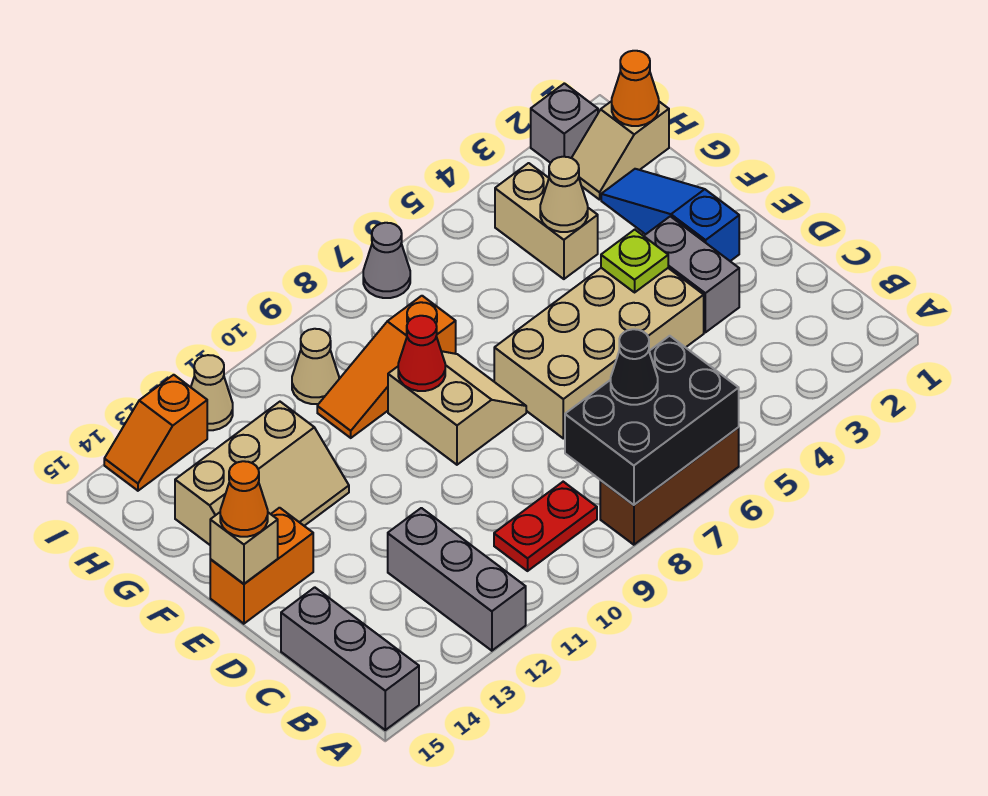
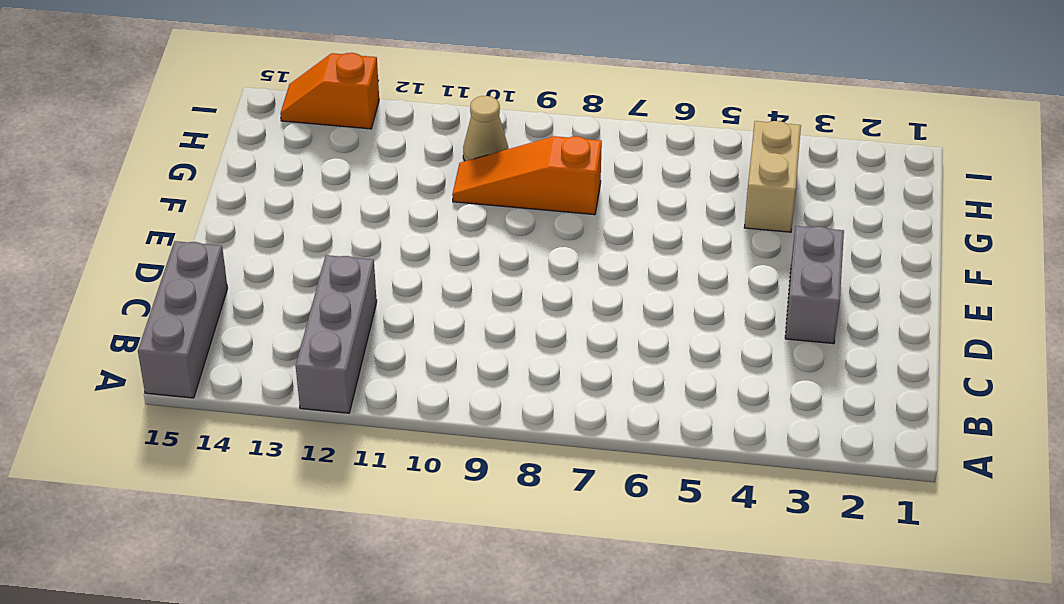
none -> brown 1x3 brick [600,428,739,545]
none -> red 1x2 plate [494,482,597,571]
none -> tan 2x4 brick [494,268,704,438]

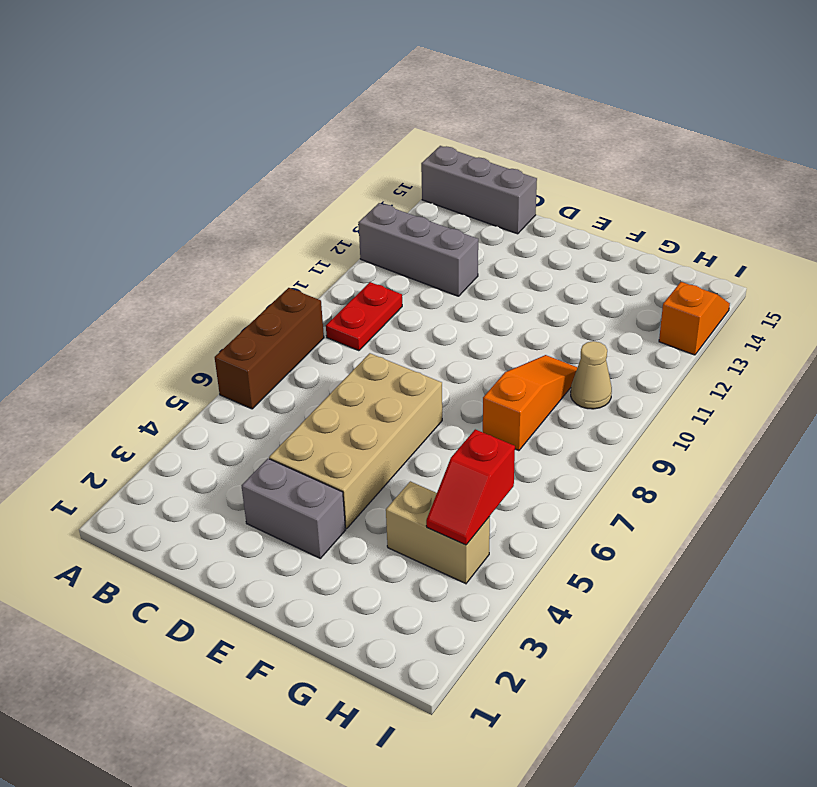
red 1x2 slope [426,429,515,545] -> none
none -> blue 1x3 slope [601,169,739,261]
none -> tan 2x2 slope [388,351,526,465]
none -> orange 1x2 brick [210,508,313,624]

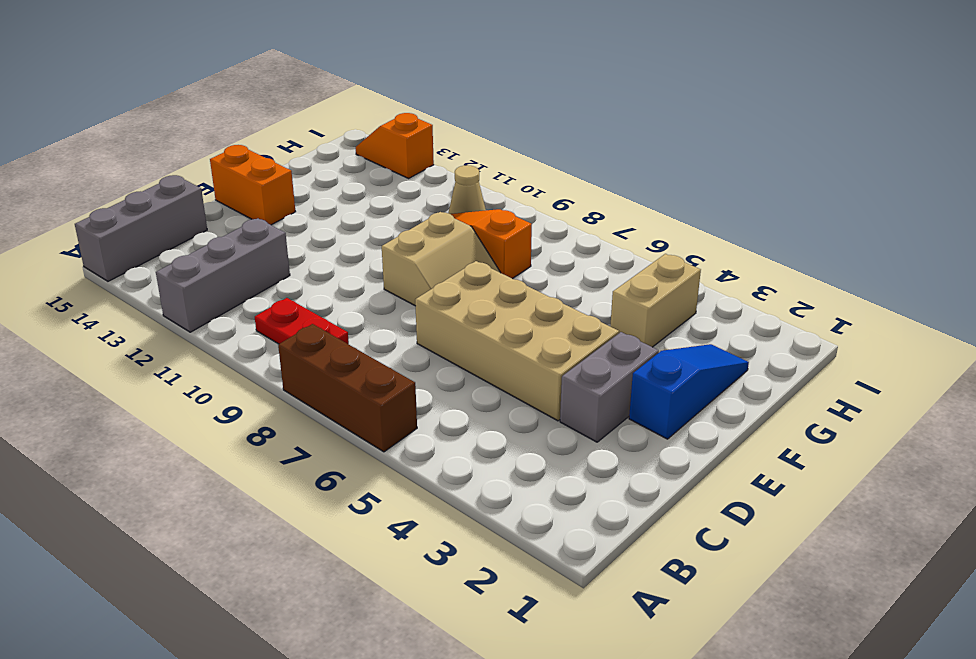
none -> tan 2x3 slope [175,402,349,545]
none -> tan 1x2 slope [572,101,669,200]
none -> grey 1x1 brick [531,83,598,163]

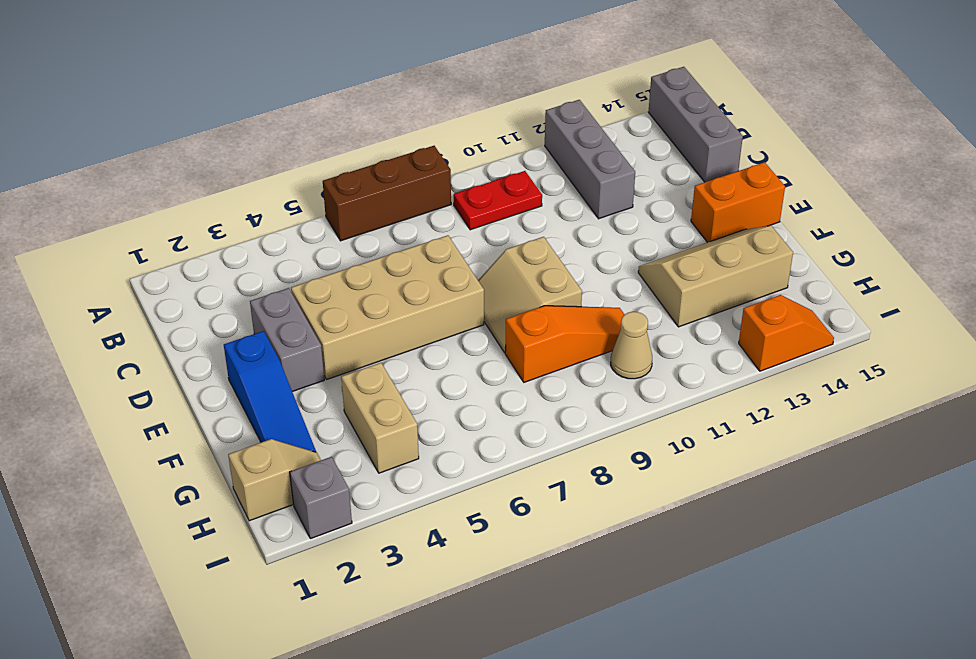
none -> grey 1x1 cone [363,223,410,298]
none -> tan 1x1 cone [191,355,233,430]
none -> black 2x3 brick [565,336,739,505]

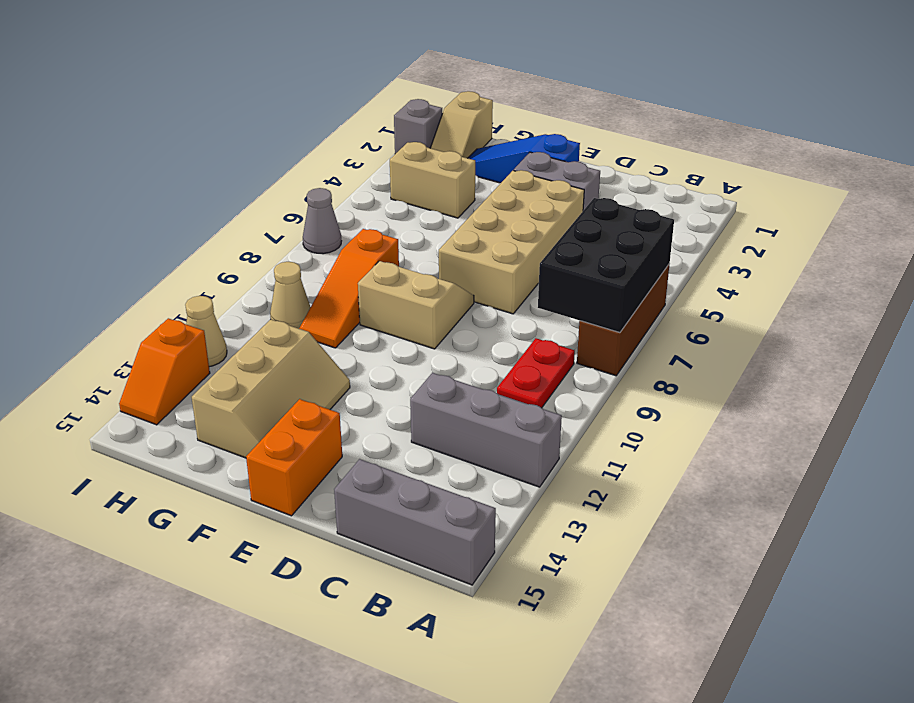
none -> lime 1x1 plate [601,230,668,292]
none -> tan 1x1 brick [210,512,278,584]
none -> red 1x1 cone [398,316,445,391]

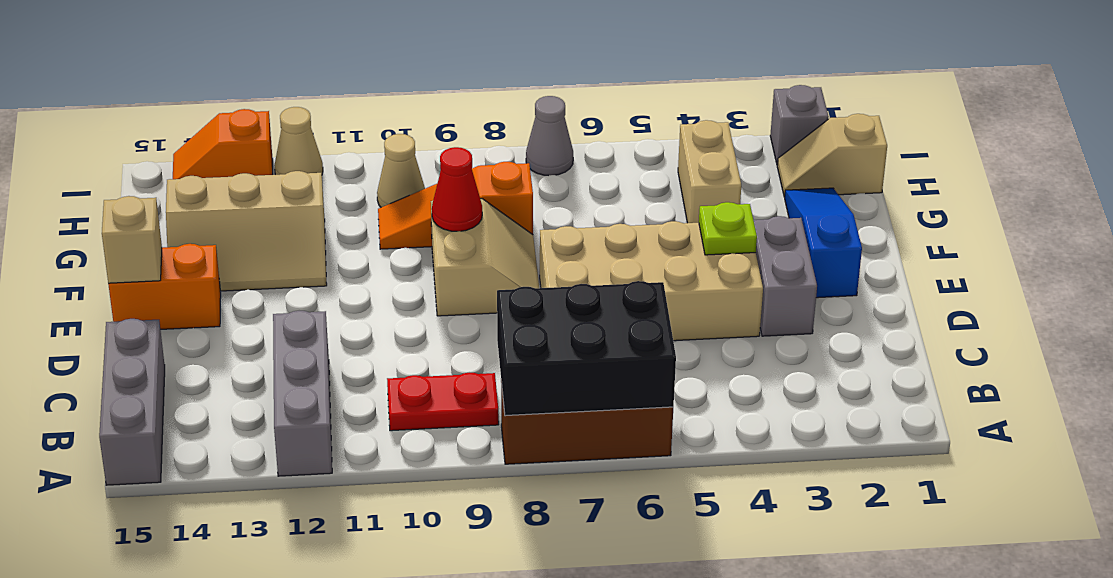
none -> tan 1x1 cone [540,157,588,232]
none -> orange 1x1 cone [612,51,659,126]
none -> black 1x1 cone [611,329,658,405]

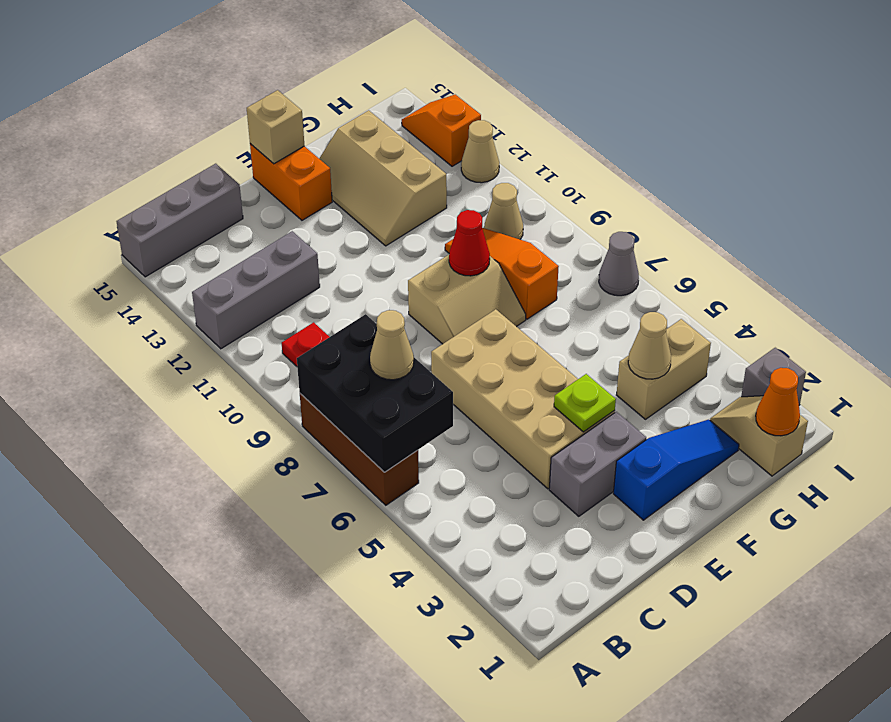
tan 1x1 cone [370,310,414,380] -> black 1x1 cone [611,329,658,405]
none -> orange 1x1 cone [220,461,268,537]

